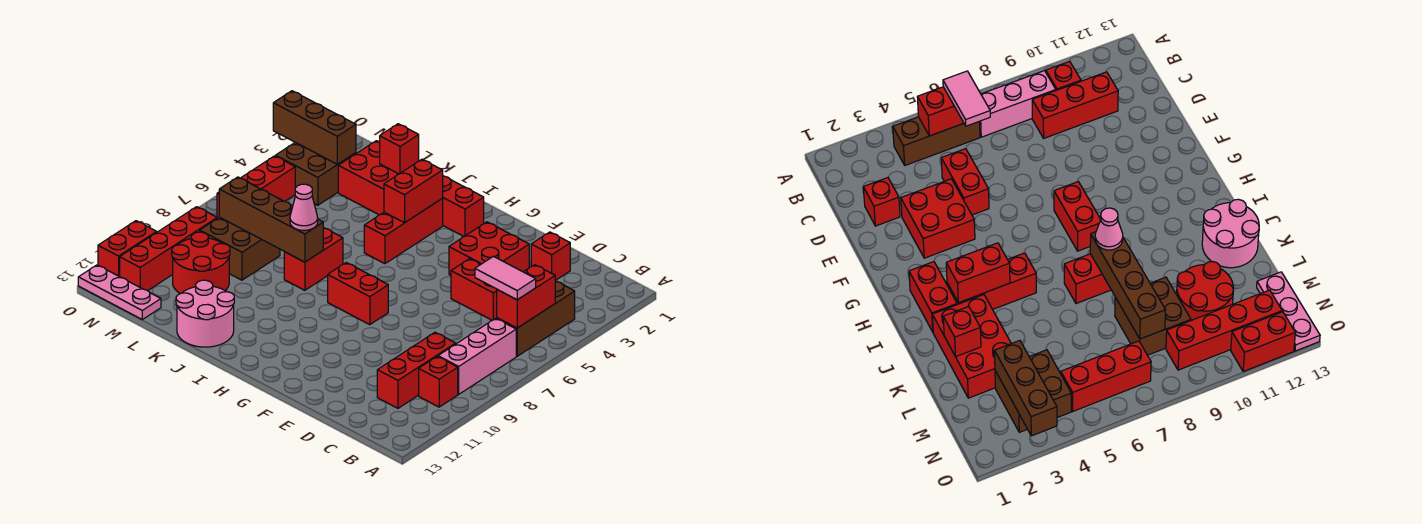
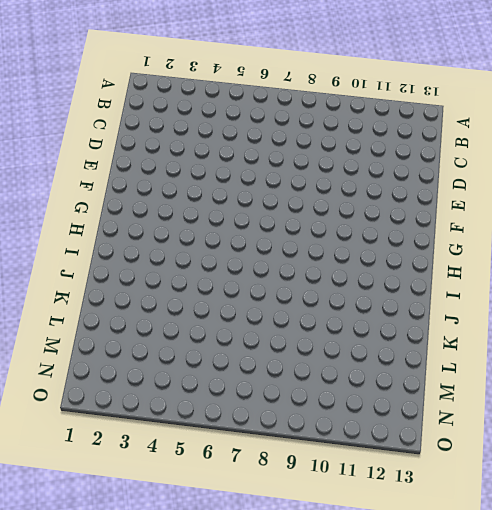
none -> brown 1x3 brick [497,281,575,356]
none -> pink 1x3 brick [438,318,516,394]
none -> red 1x1 brick [419,357,458,407]

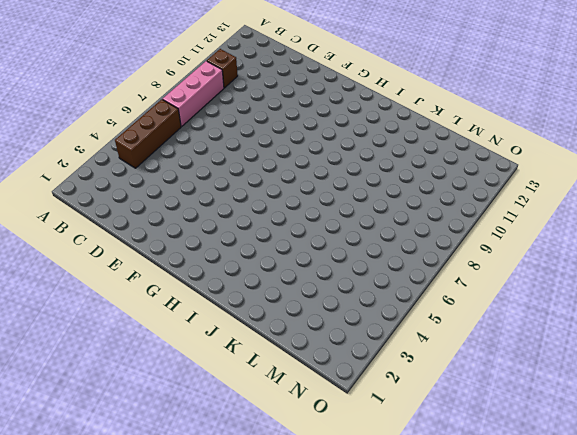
brown 1x1 brick [207,49,238,88] -> red 1x1 brick [419,357,458,407]
none -> red 1x3 brick [377,332,456,408]
none -> red 1x1 brick [531,232,570,281]
none -> red 1x2 brick [451,259,497,320]

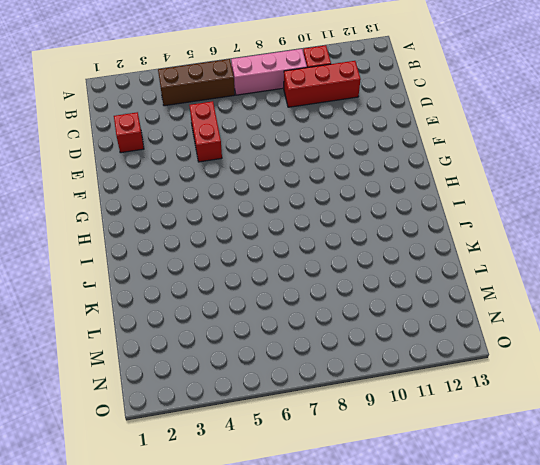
none -> red 2x2 brick [449,222,529,275]
none -> red 1x2 brick [328,263,388,325]
none -> red 1x2 brick [442,176,484,236]

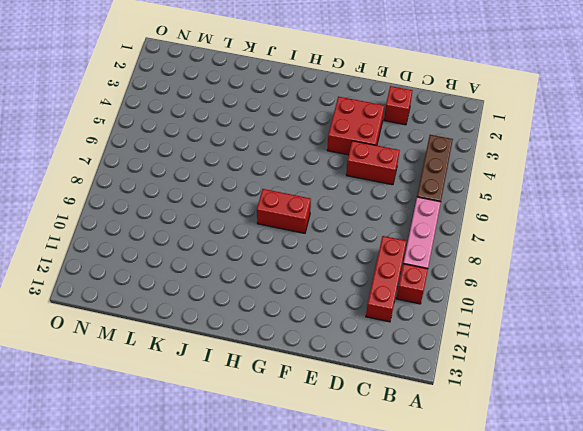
none -> red 1x2 brick [442,176,484,236]
none -> red 1x3 brick [364,199,443,264]
none -> red 2x3 brick [338,141,398,215]

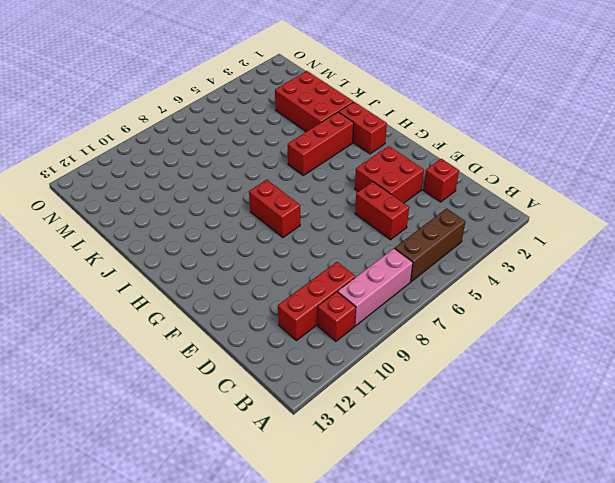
none -> red 1x2 brick [284,227,343,290]
none -> pink 2x2 round brick [176,280,234,347]
none -> brown 2x2 brick [200,217,280,280]

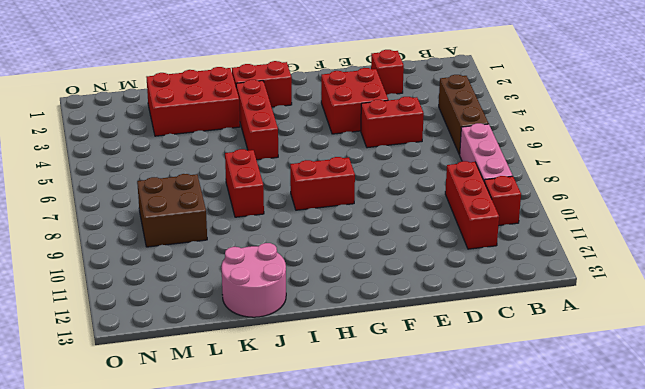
none -> red 2x2 round brick [172,232,230,294]
none -> brown 2x2 brick [276,142,356,205]
none -> pink 1x3 plate [78,265,161,319]

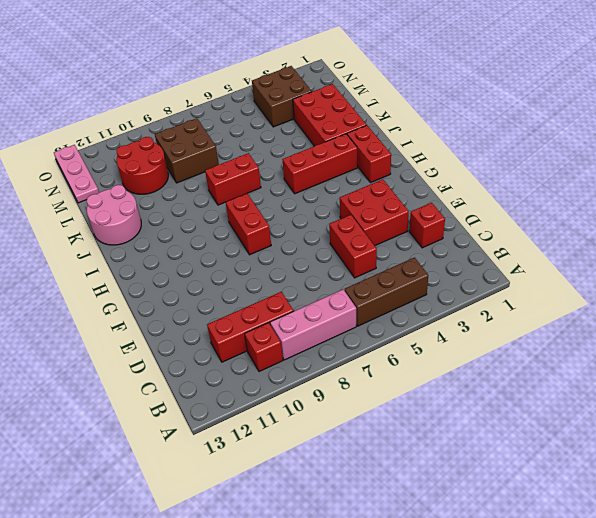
none -> red 1x3 brick [217,156,295,218]
none -> red 1x4 brick [120,207,217,291]
none -> red 1x2 brick [98,221,157,277]

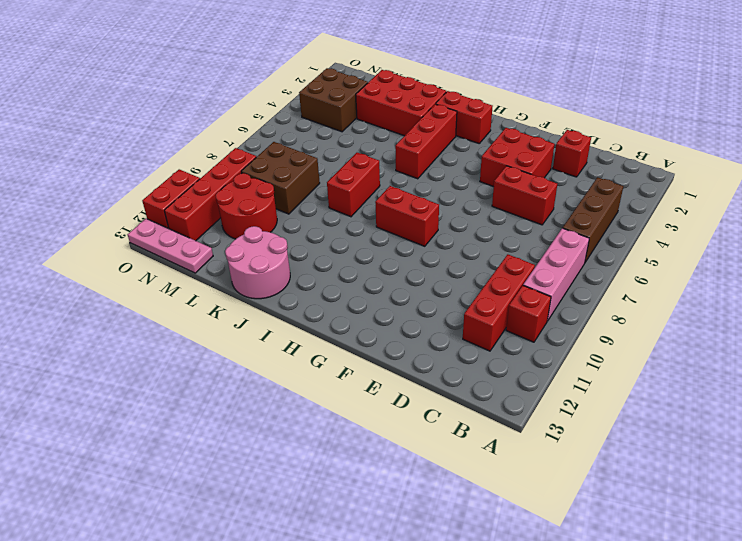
none -> red 1x3 brick [217,156,295,218]
none -> red 1x2 brick [497,265,555,328]
none -> red 1x2 brick [384,159,443,223]

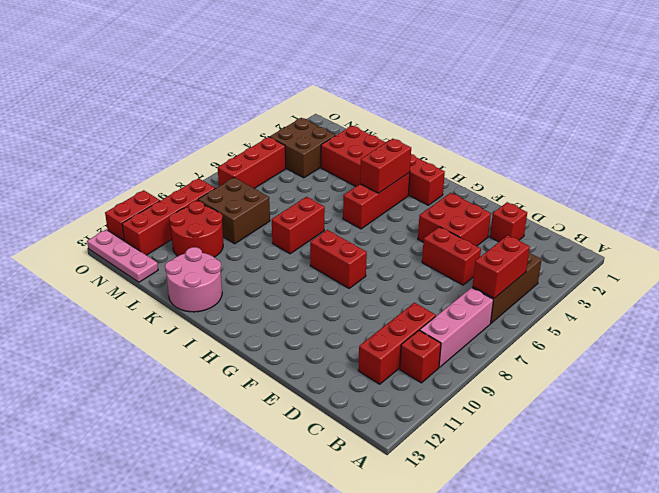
none -> brown 1x4 brick [219,177,323,262]
none -> red 1x1 brick [380,124,419,174]
none -> brown 1x3 brick [273,91,356,164]

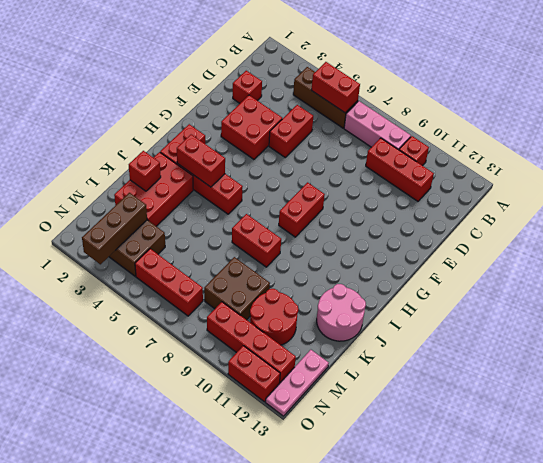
none -> brown 1x4 brick [219,177,323,262]
none -> pink 1x2 tile [475,256,536,300]
none -> pink 1x1 cone [290,184,318,230]

